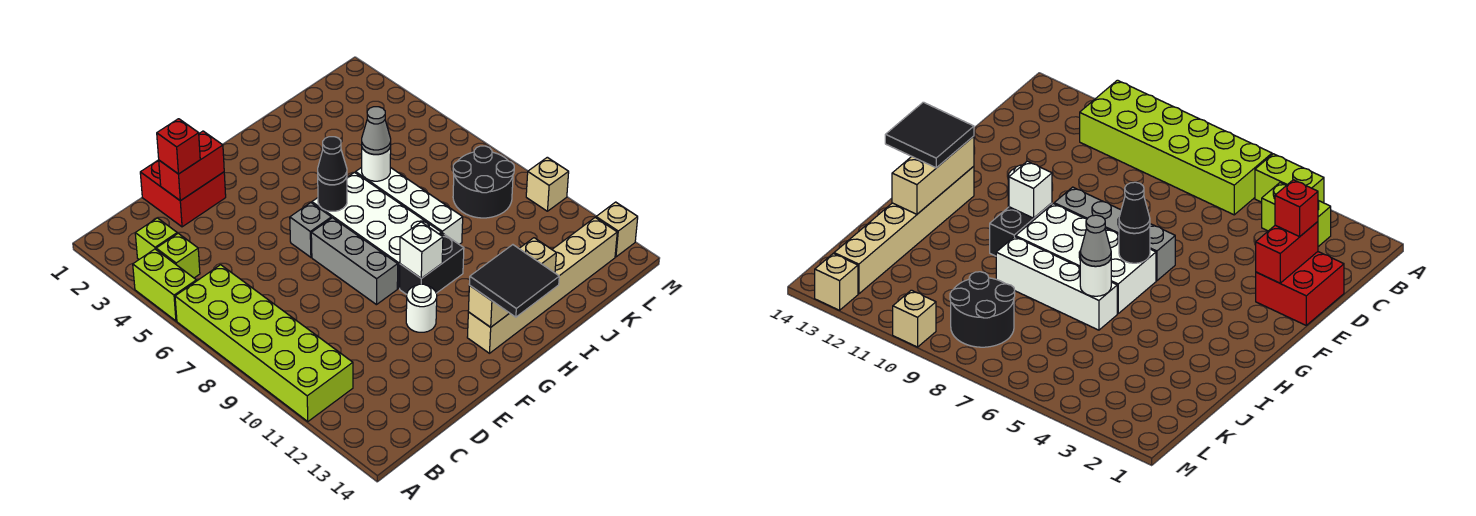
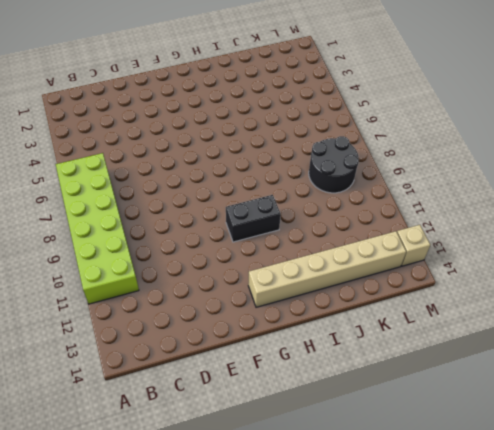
none -> lime 1x2 brick [133,249,196,321]
none -> lime 1x1 brick [135,218,177,259]
none -> lime 1x1 brick [156,233,200,278]

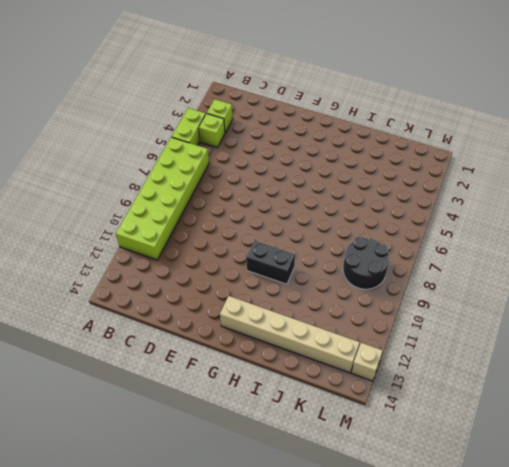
none -> red 2x2 brick [140,160,226,227]
none -> grey 1x1 brick [290,203,331,257]
none -> grey 1x3 brick [311,218,398,305]

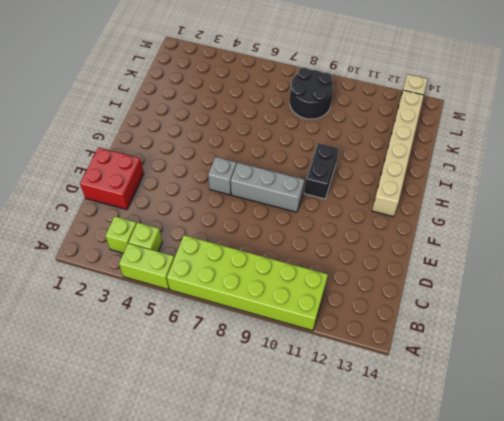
none -> white 1x1 round brick [406,284,437,332]
none -> white 2x4 brick [312,172,441,289]
none -> white 1x4 brick [356,167,463,244]

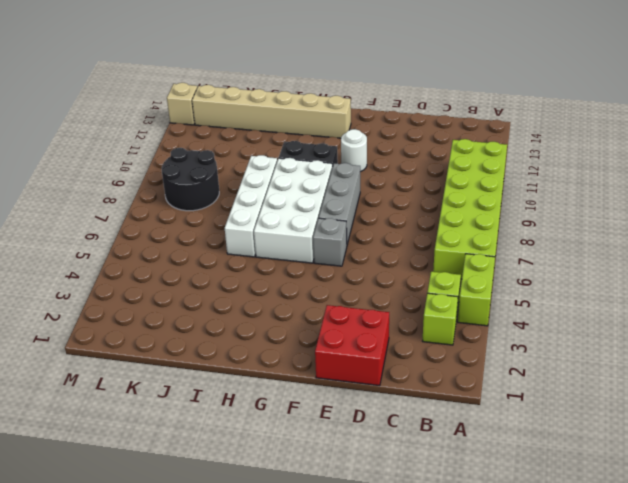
none -> tan 1x1 brick [526,157,569,211]
none -> red 1x2 brick [159,131,224,201]
none -> black 1x1 round brick [318,177,347,211]

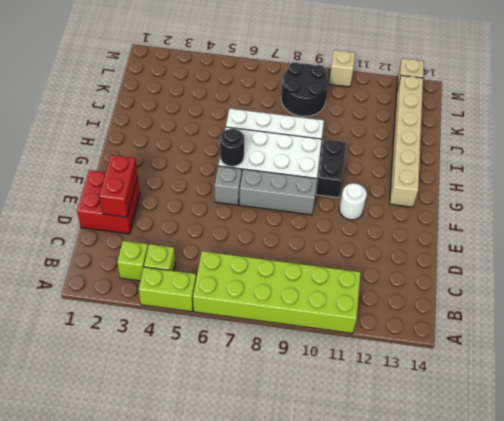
none -> white 1x1 brick [400,222,443,278]
none -> tan 1x3 brick [468,238,556,327]
none -> white 1x1 round brick [362,147,391,181]

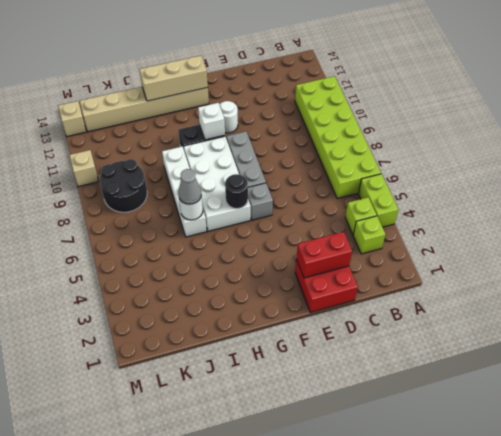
none -> red 1x1 brick [157,119,200,174]
none -> black 1x1 cone [318,137,347,185]
none -> black 2x2 tile [469,245,559,317]

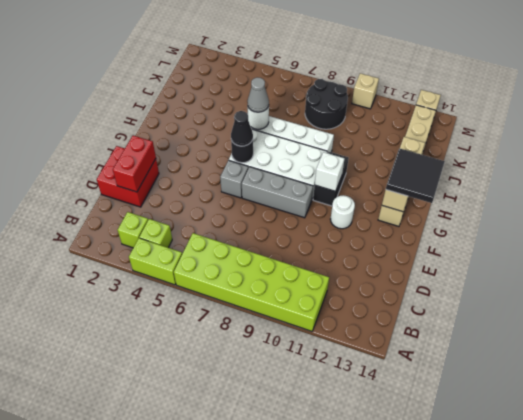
none -> red 1x1 brick [157,119,200,174]

